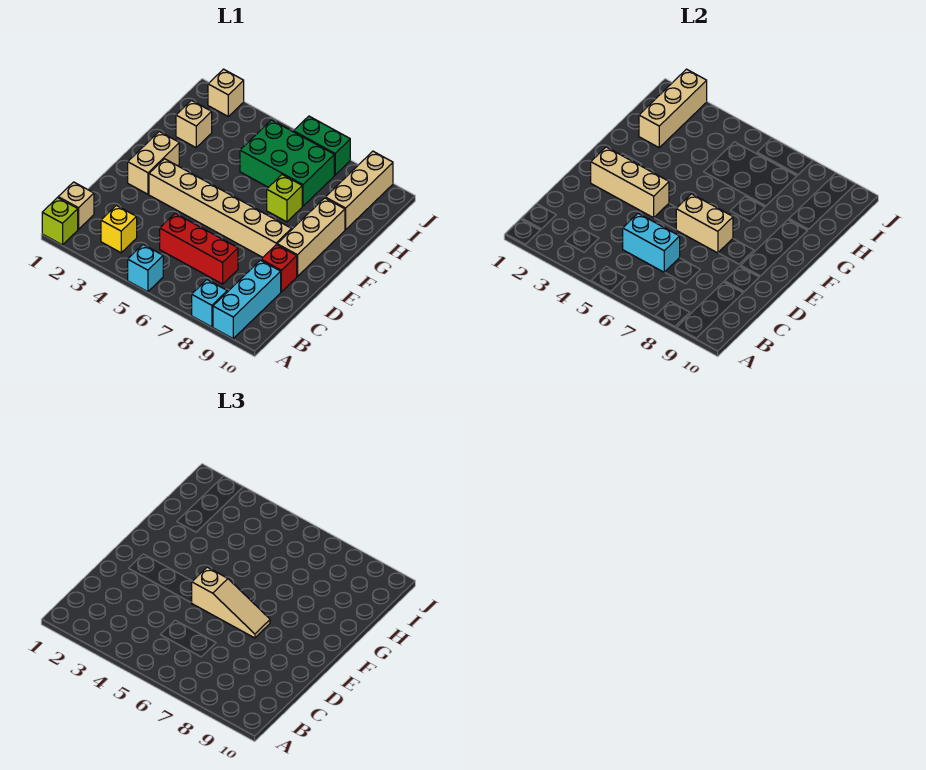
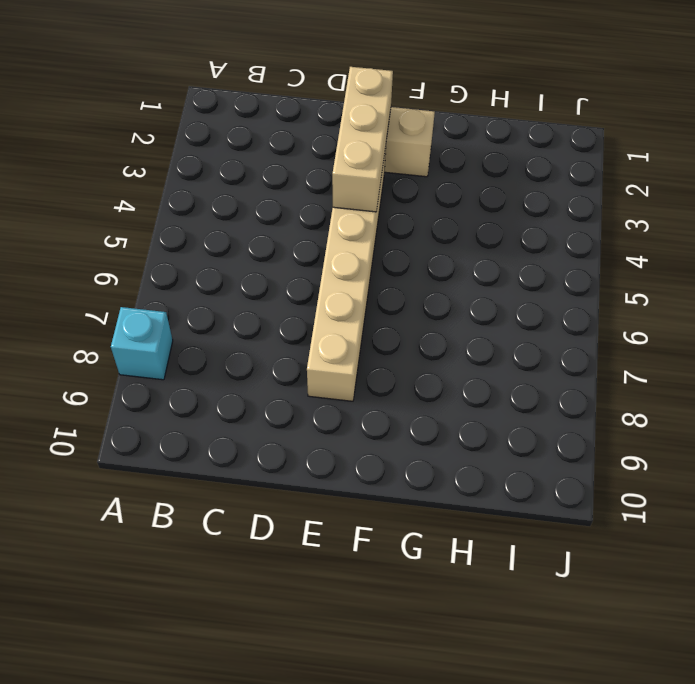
none -> lime 1x1 brick [42,198,78,245]
none -> cyan 1x1 brick [128,245,163,292]
none -> cyan 1x3 brick [213,260,281,338]

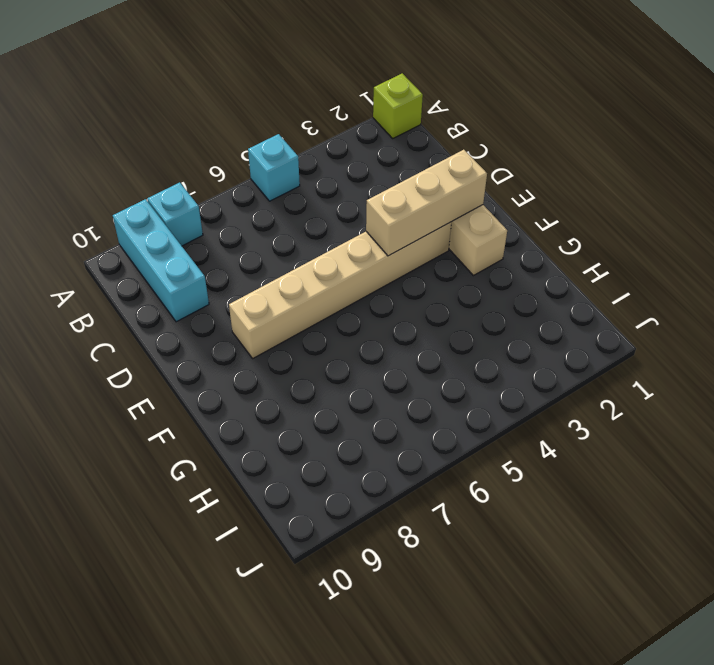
none -> tan 1x1 brick [58,182,94,229]
none -> yellow 1x1 brick [101,205,137,253]
none -> red 1x3 brick [160,213,238,284]

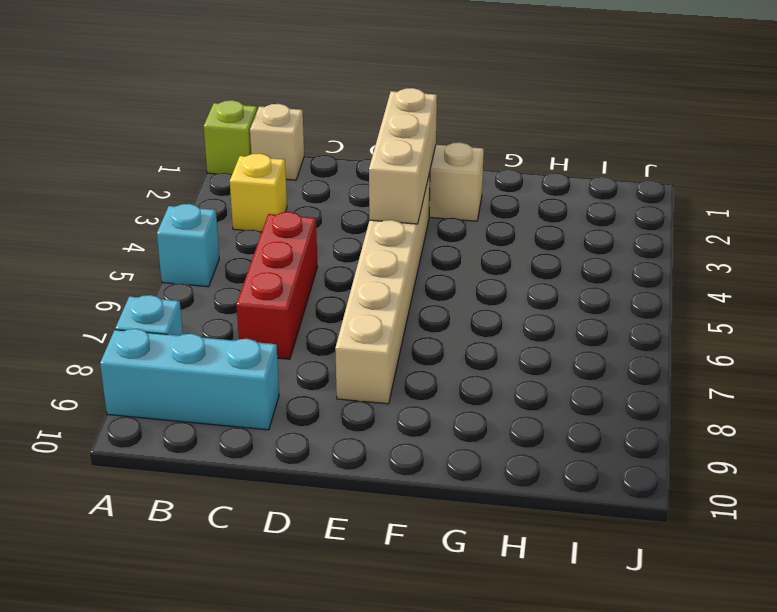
none -> red 1x1 brick [261,245,297,292]
none -> tan 1x3 brick [277,198,345,276]
none -> lime 1x1 brick [267,175,302,222]

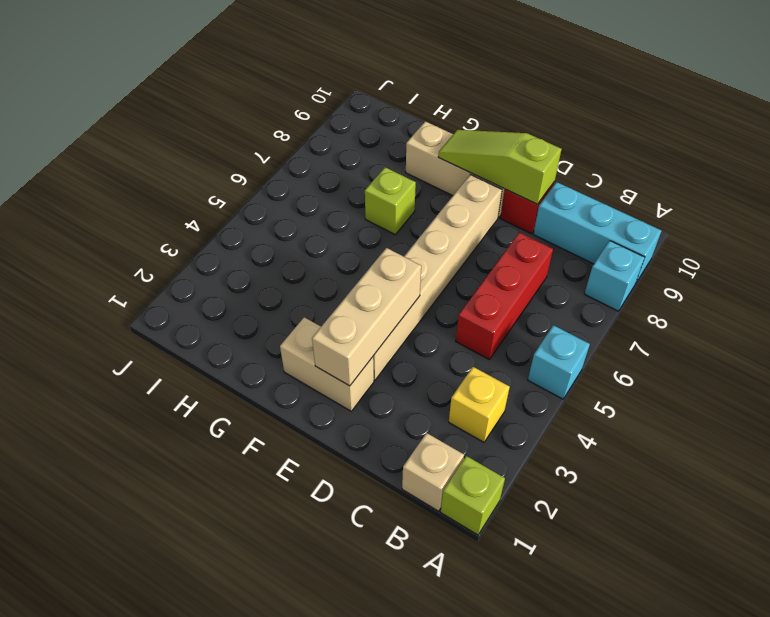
lime 1x3 slope [438,130,562,204] -> none
none -> tan 1x1 brick [176,100,212,147]
none -> green 2x3 brick [240,120,334,206]
none -> tan 1x3 brick [325,151,393,230]

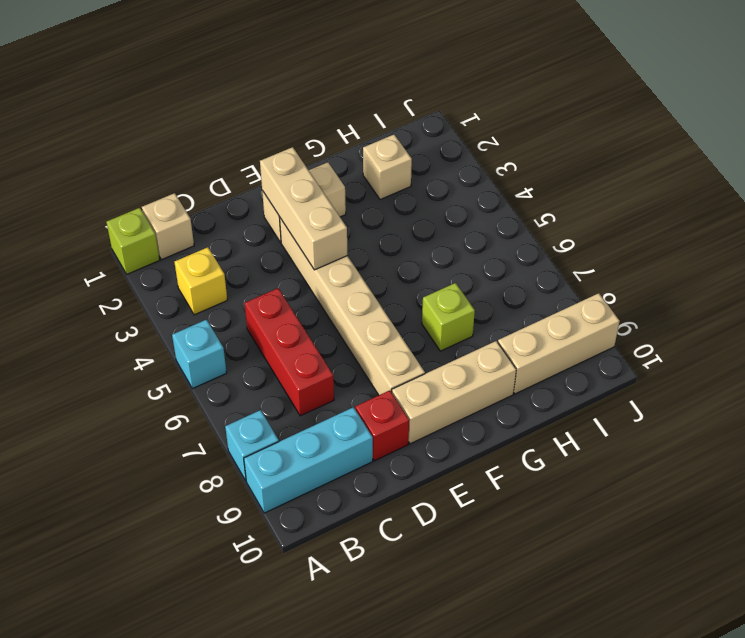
none -> green 2x3 brick [240,120,334,206]
none -> tan 1x1 brick [208,69,244,116]
none -> green 1x2 brick [294,116,350,175]

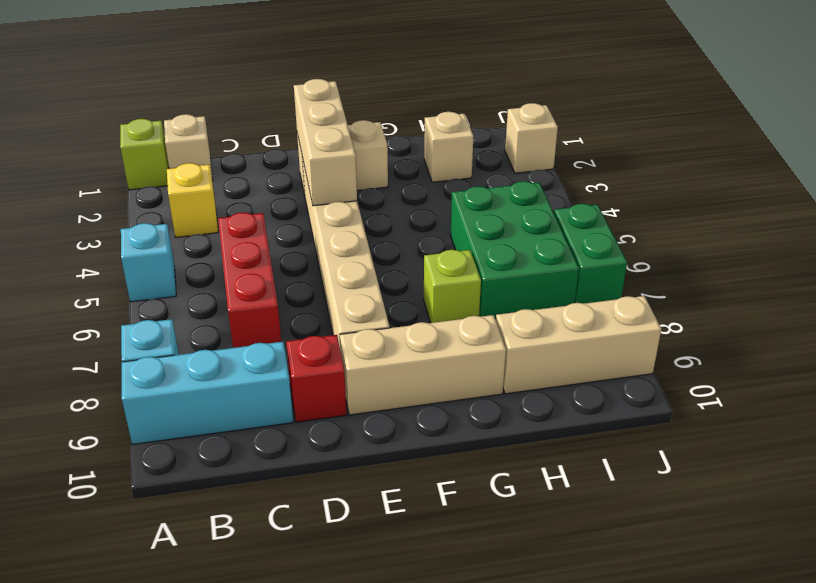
none -> cyan 1x2 brick [623,213,680,272]
none -> tan 1x2 brick [676,194,733,253]
none -> tan 1x3 brick [639,69,707,147]

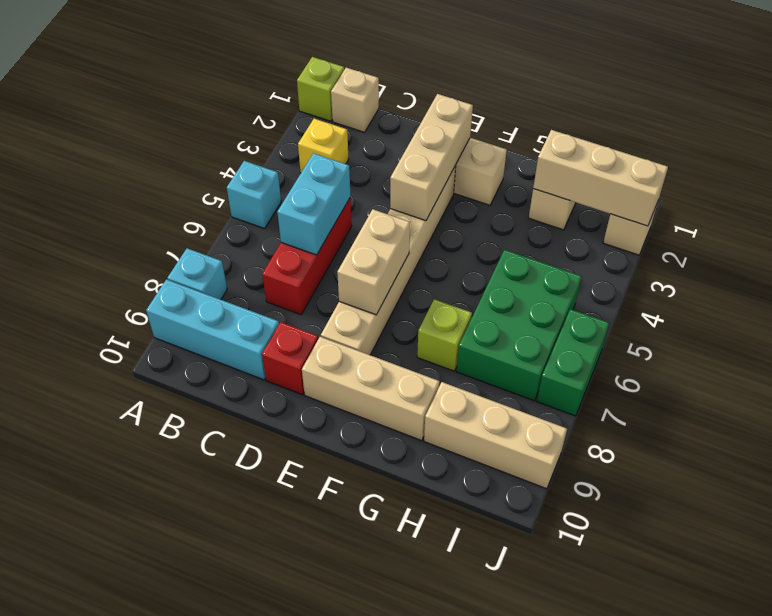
none -> tan 1x3 slope [192,567,270,638]

